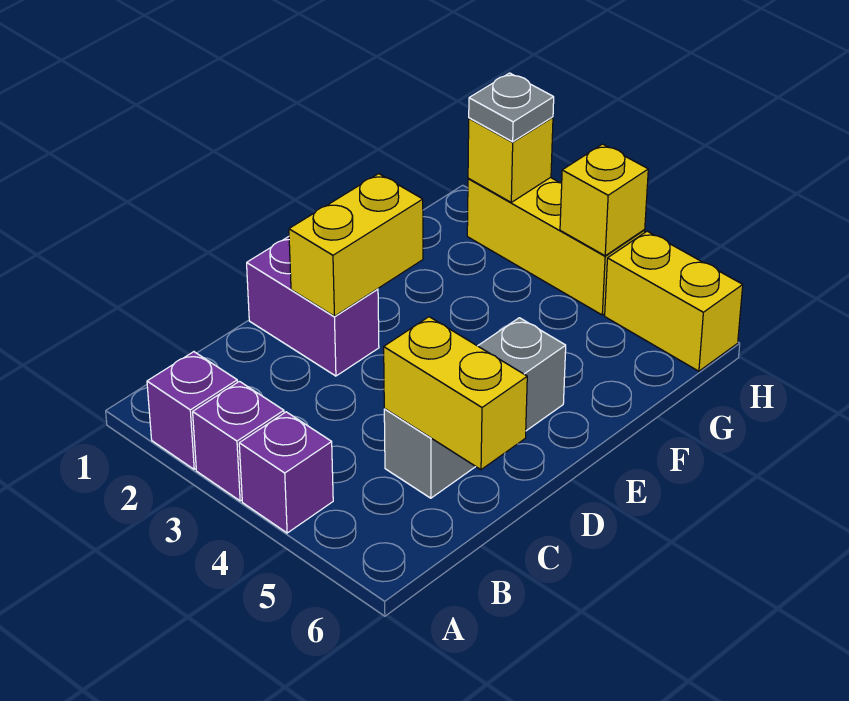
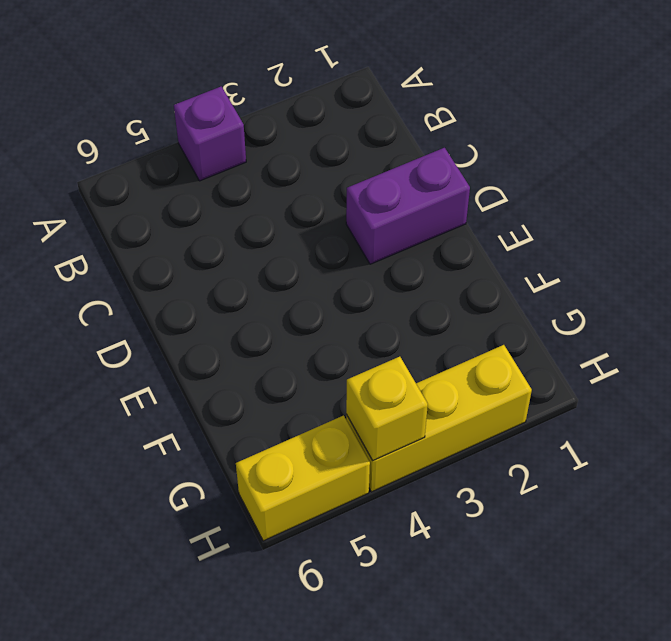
none -> purple 1x1 brick [147,352,237,469]
none -> purple 1x1 brick [193,381,284,501]
none -> grey 1x3 brick [384,318,566,498]

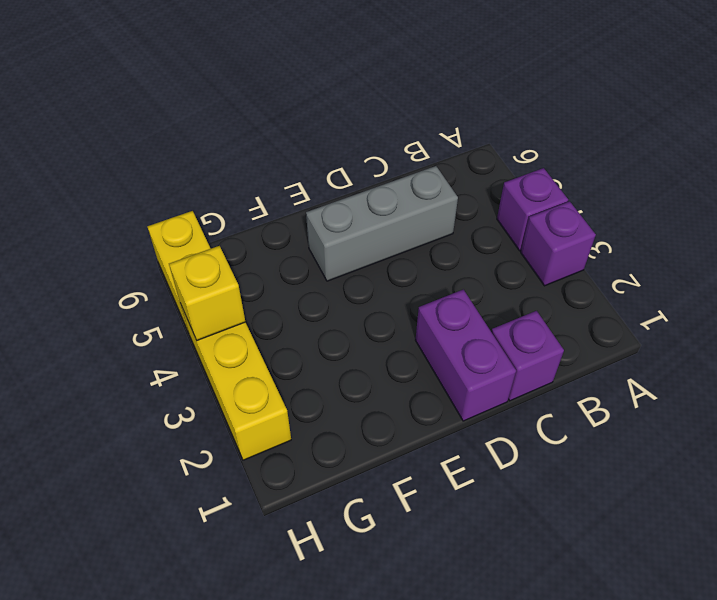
purple 1x1 brick [492,311,564,401] -> purple 1x1 brick moved to [147,352,237,469]
none -> yellow 1x2 brick [384,317,527,470]
none -> yellow 1x2 brick [289,174,423,316]
none -> yellow 1x1 brick [468,117,553,202]

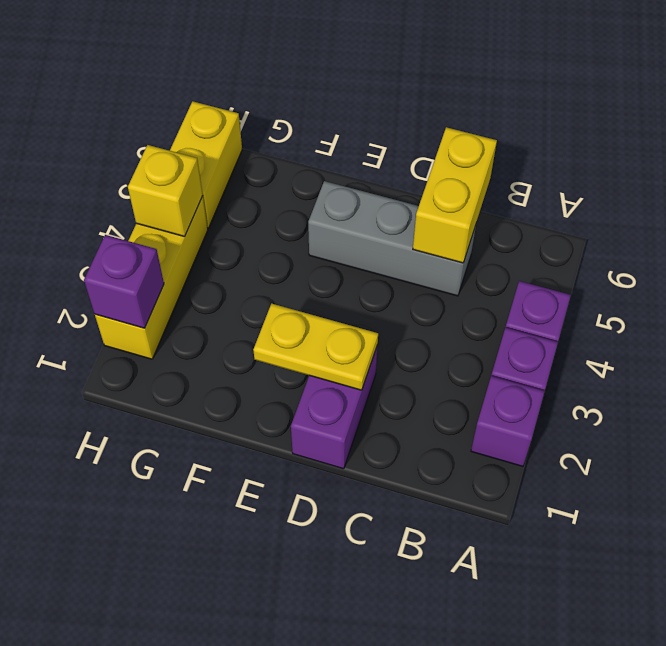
yellow 1x2 plate [253,303,378,390] -> yellow 1x2 brick [289,174,423,316]
purple 1x1 brick [84,235,164,328] -> yellow 1x1 brick [468,117,553,202]
none -> grey 1x1 plate [469,73,554,142]

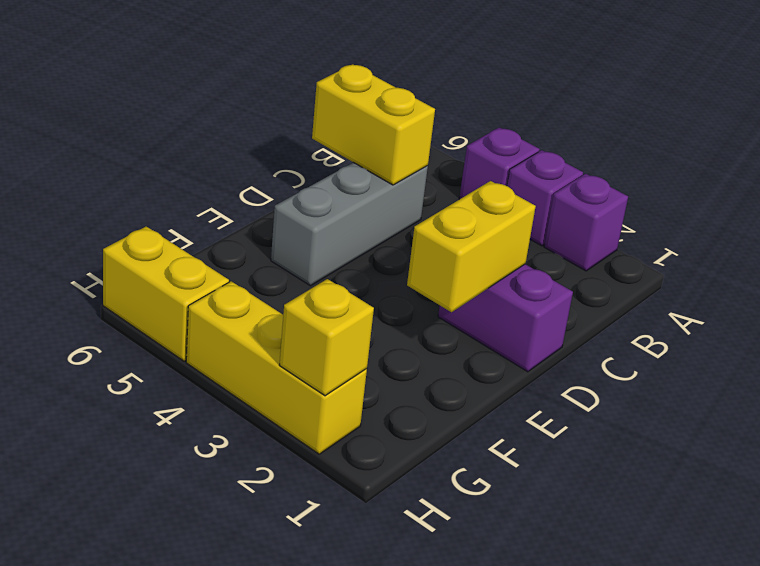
none -> yellow 1x1 brick [560,144,648,256]
none -> grey 1x1 plate [469,73,554,142]

